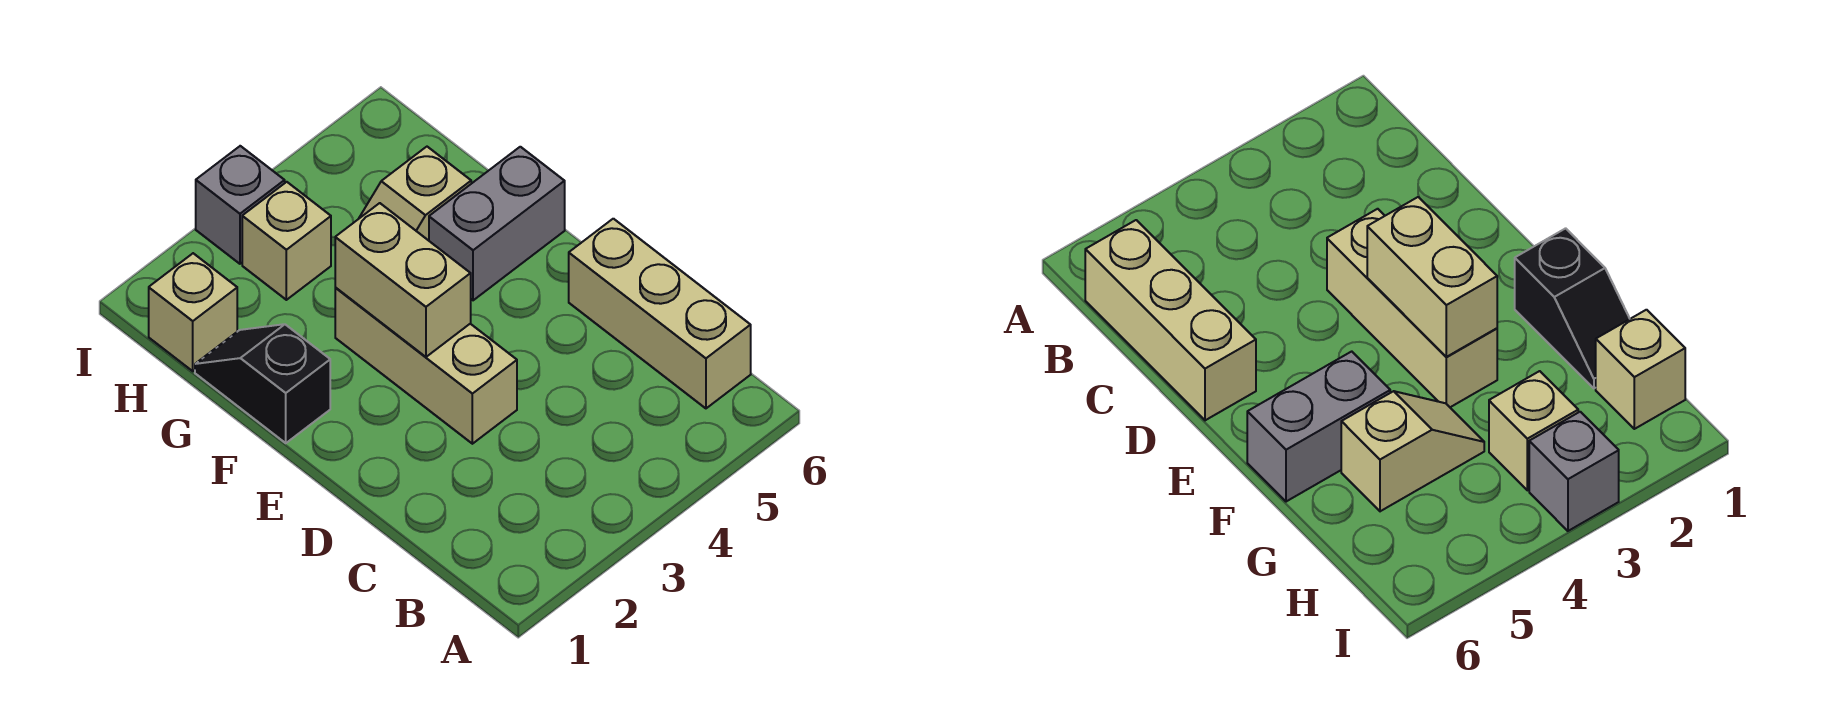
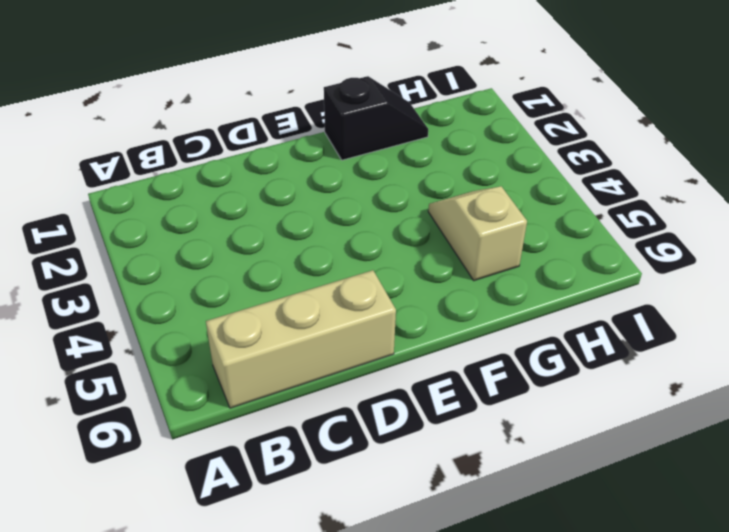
none -> tan 1x3 brick [335,288,517,444]
none -> grey 1x2 brick [429,147,565,300]

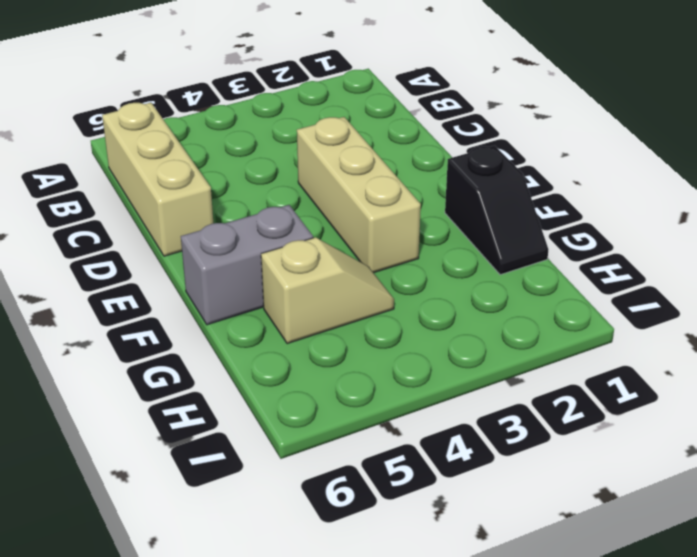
none -> tan 1x1 brick [149,253,237,371]
none -> tan 1x1 brick [242,182,331,300]

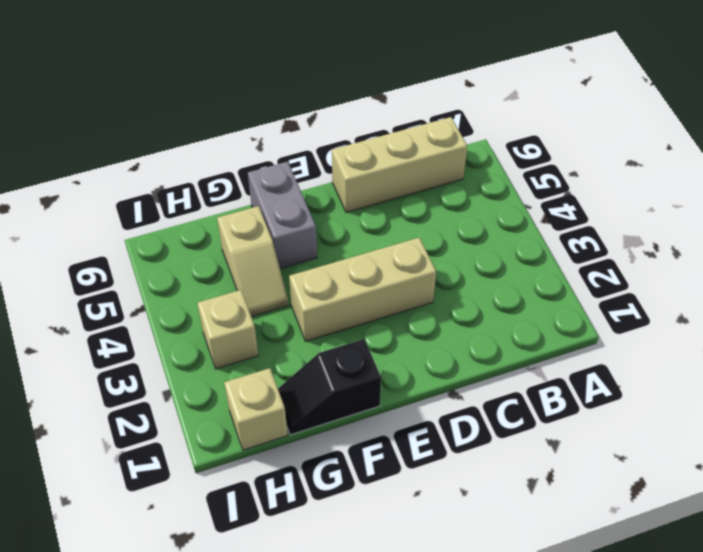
none -> grey 1x1 brick [196,146,285,264]
none -> tan 1x2 brick [335,203,471,357]

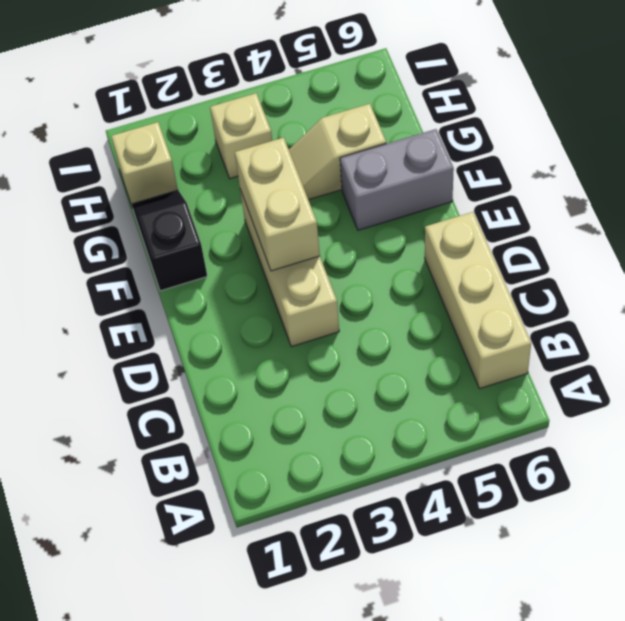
none -> grey 1x1 brick [196,146,285,264]

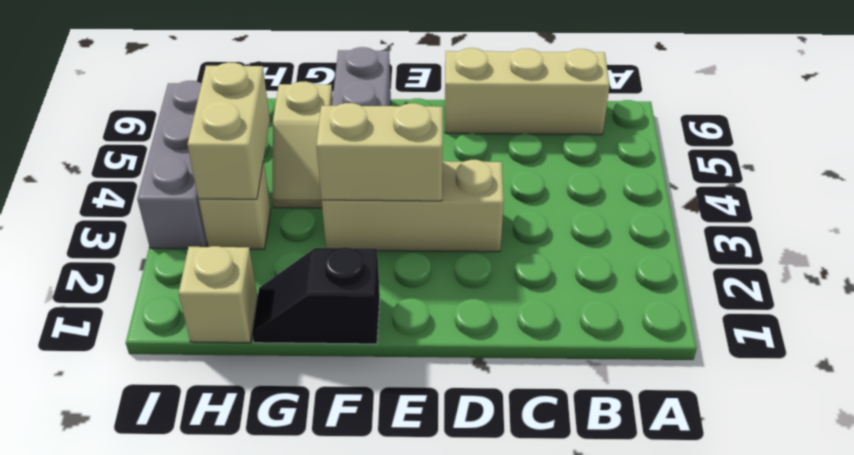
tan 1x2 brick [187,62,270,199] -> none
grey 1x3 brick [137,81,207,249] -> grey 1x1 brick [196,146,285,264]

